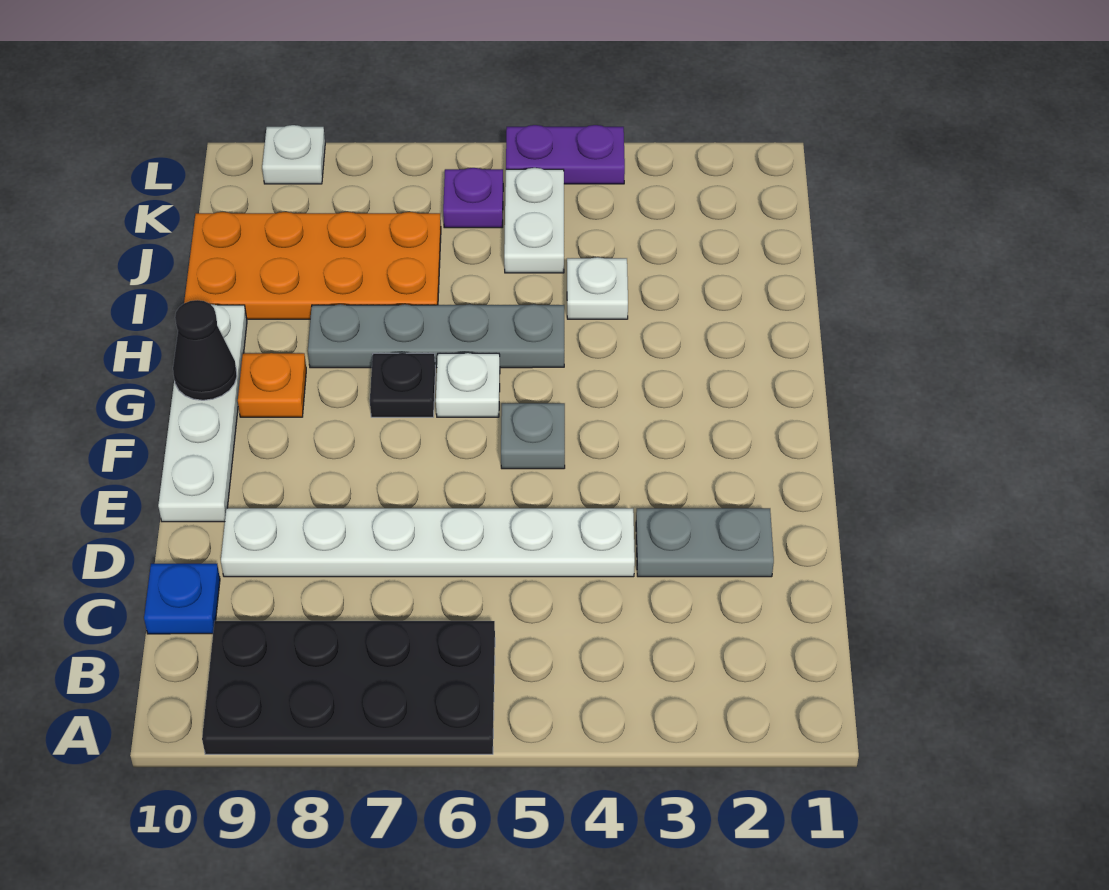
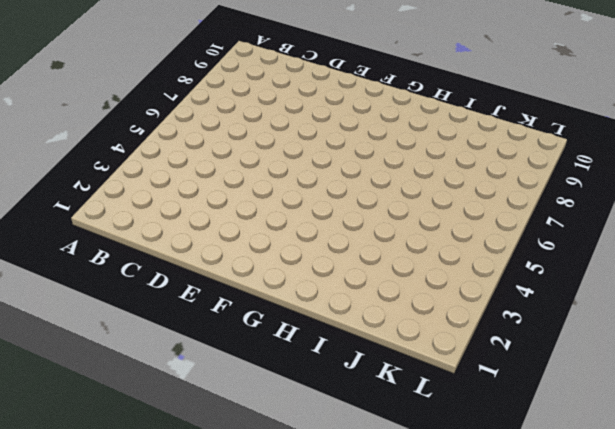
none -> black 2x4 plate [202,621,495,754]
none -> blue 1x1 plate [144,564,220,634]
none -> grey 1x2 plate [636,508,774,577]

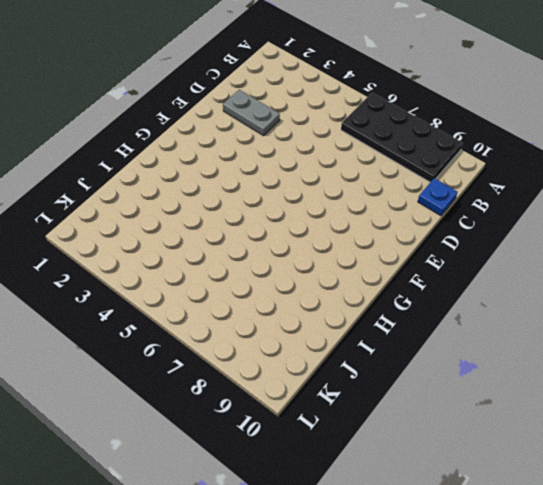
none -> white 1x6 plate [221,508,635,577]
none -> white 1x4 plate [158,304,247,522]
none -> grey 1x1 plate [501,403,565,469]

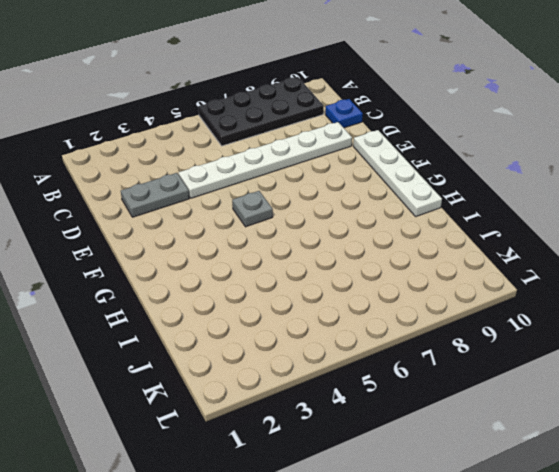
none -> white 1x1 plate [436,353,500,417]
none -> black 1x1 plate [370,353,435,417]
none -> orange 1x1 plate [238,353,306,417]

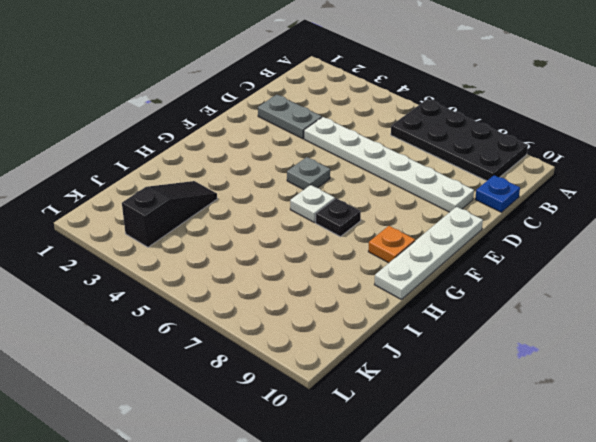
black 1x3 slope [122,181,217,247] -> none
none -> grey 1x4 plate [308,304,564,368]
none -> white 1x1 plate [567,257,628,319]
none -> orange 2x4 plate [184,212,441,319]

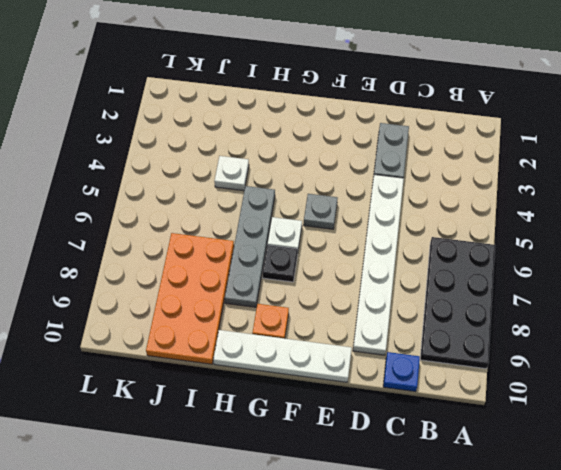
none -> white 1x2 plate [504,168,564,273]
none -> purple 1x1 plate [443,168,503,228]
none -> purple 1x2 plate [506,125,625,184]

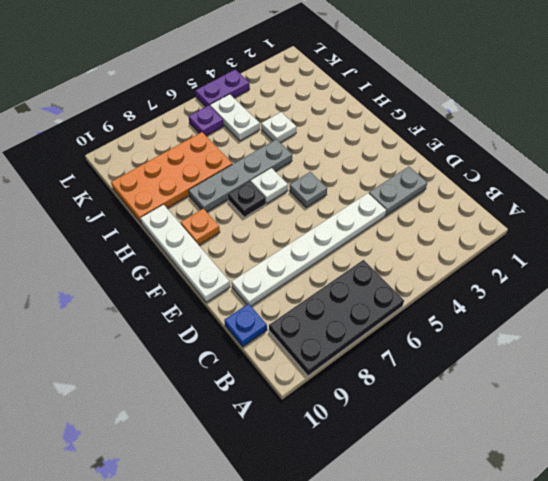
none -> white 1x1 plate [262,125,325,184]
none -> black 1x1 cone [173,300,237,400]

